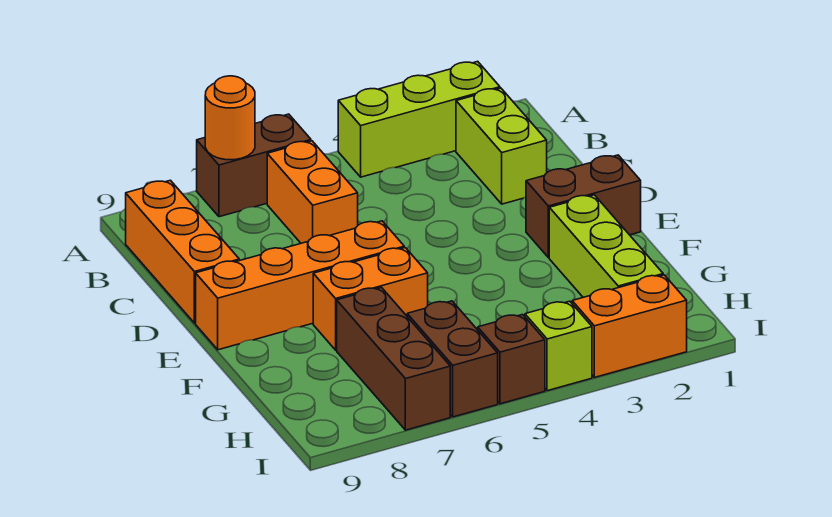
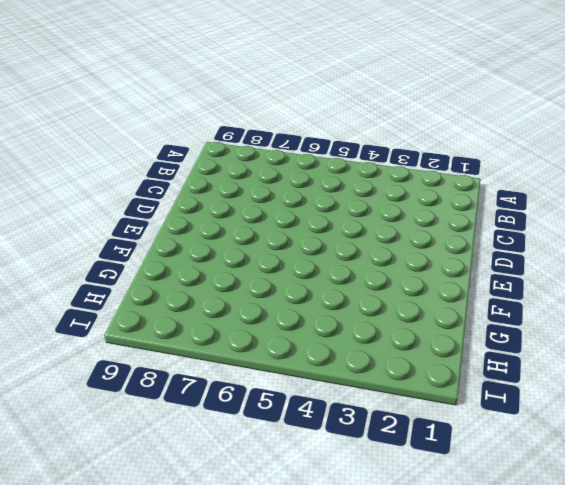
none -> lime 1x3 brick [338,61,500,177]
none -> brown 1x2 brick [197,114,311,217]
none -> lime 1x2 brick [456,88,547,204]

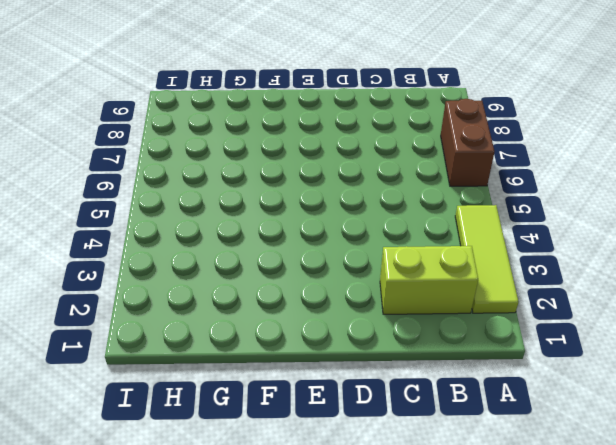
lime 1x3 tile [455,205,519,313] -> lime 1x3 brick [338,61,500,177]
none -> orange 1x2 brick [267,141,358,243]
none -> orange 1x3 brick [126,180,239,323]
none -> brown 1x2 brick [526,155,641,258]

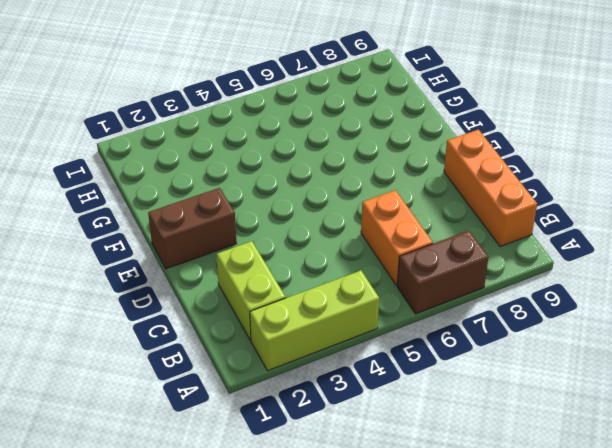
none -> orange 1x4 brick [196,221,404,350]
none -> lime 1x3 brick [549,195,663,297]
none -> orange 1x2 brick [313,248,428,350]

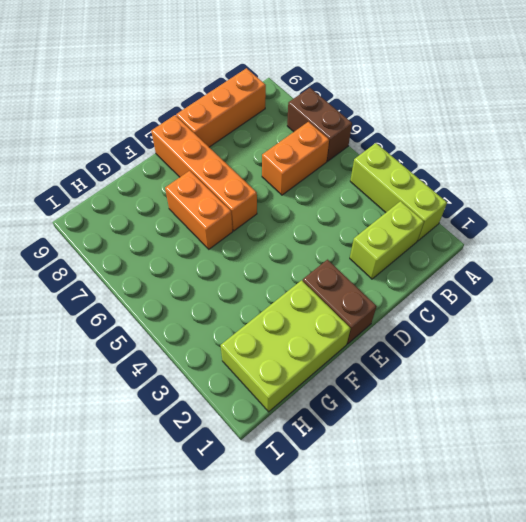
lime 2x3 brick [220,280,351,412] -> lime 1x3 brick [549,195,663,297]
none -> brown 1x3 brick [337,287,450,430]
none -> brown 1x2 brick [407,301,498,417]
none -> orange 1x2 brick [572,275,687,377]

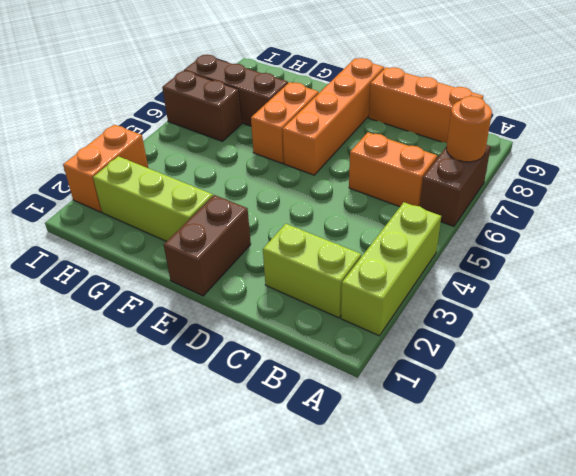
none -> lime 1x1 brick [525,301,592,391]
none -> brown 1x1 brick [478,315,545,404]

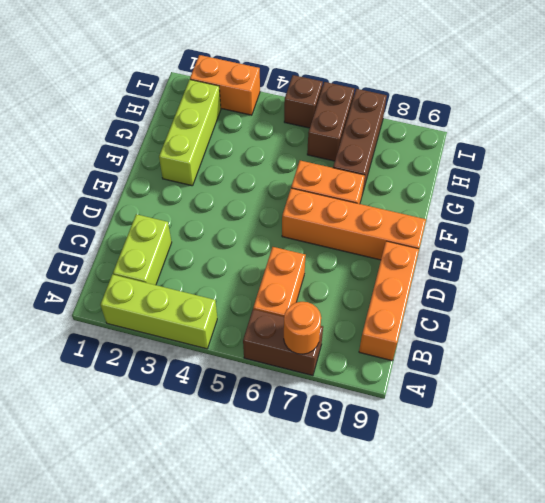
none -> brown 1x2 brick [526,155,641,258]
none -> lime 1x1 brick [525,301,592,391]

